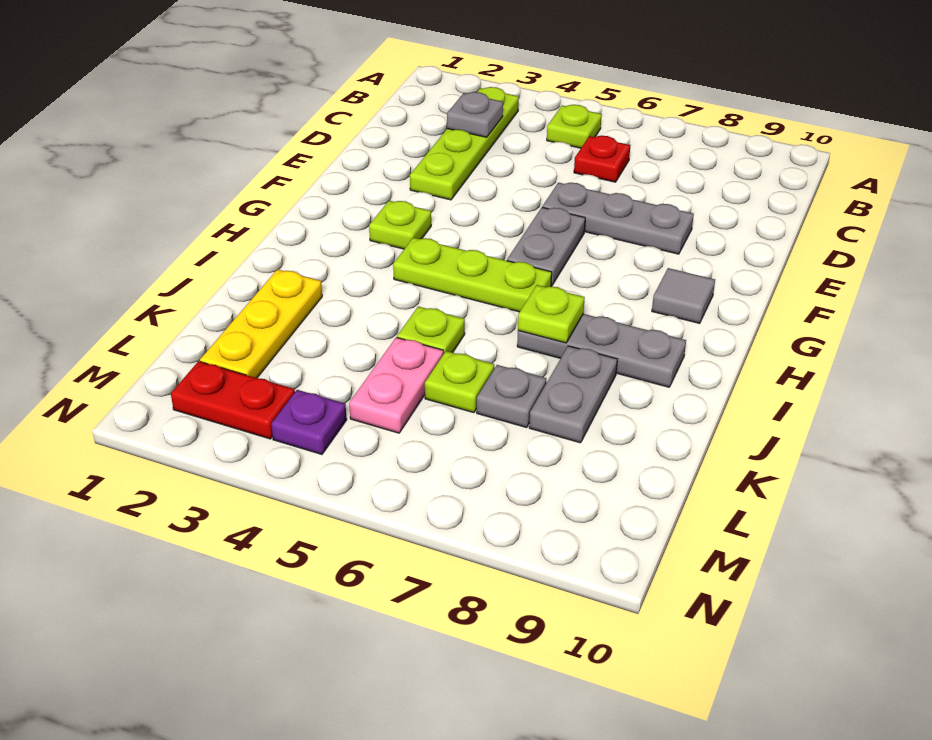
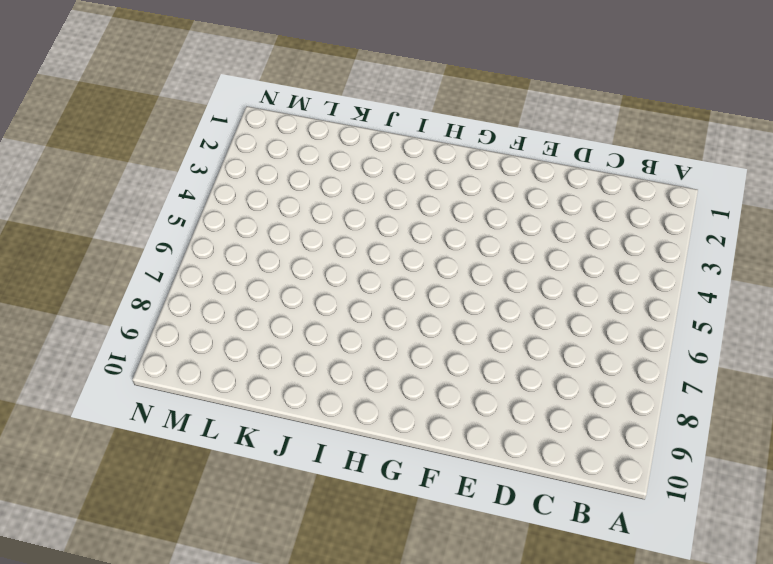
none -> lime 1x4 plate [410,87,519,200]
none -> lime 1x1 plate [547,105,602,148]
none -> red 1x1 plate [574,136,630,182]

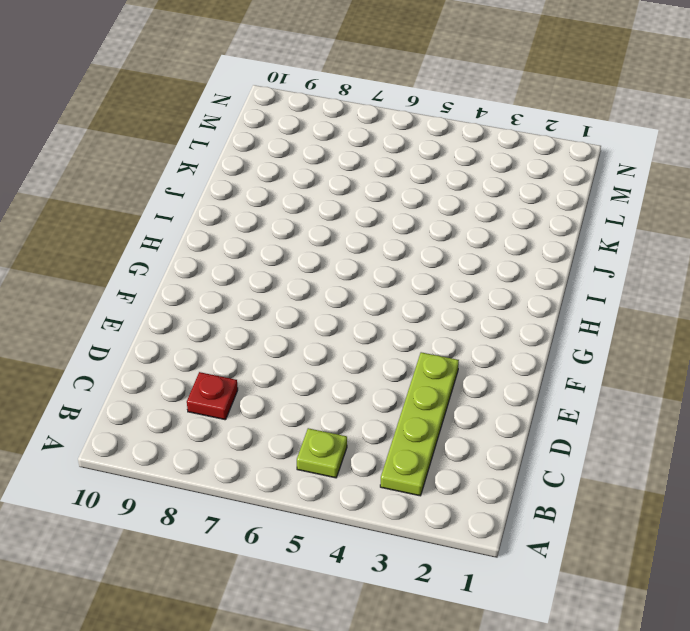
red 1x1 plate [187,372,238,420] -> red 1x1 plate moved to [574,136,630,182]
none -> grey 1x3 plate [542,183,694,254]
none -> grey 1x2 plate [507,207,585,286]
none -> lime 1x1 plate [369,201,431,249]

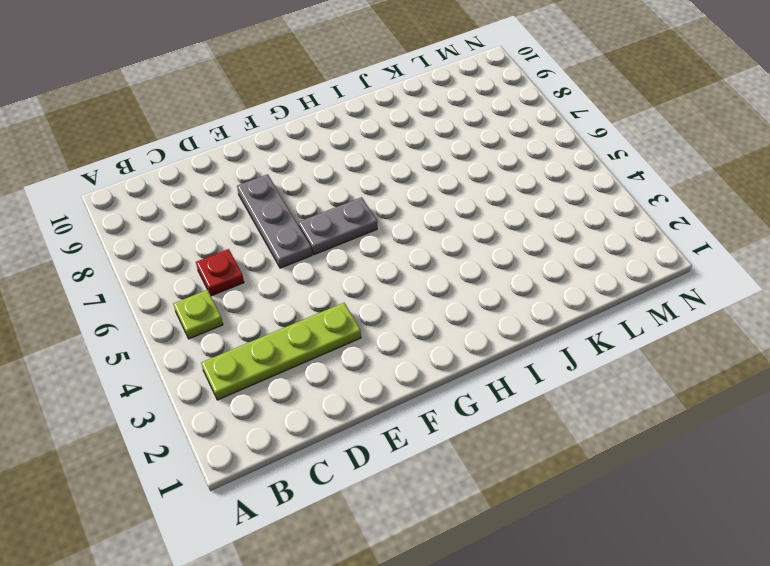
none -> lime 1x1 plate [369,201,431,249]
none -> grey 1x1 tile [652,268,715,323]
none -> lime 1x3 plate [393,238,552,312]

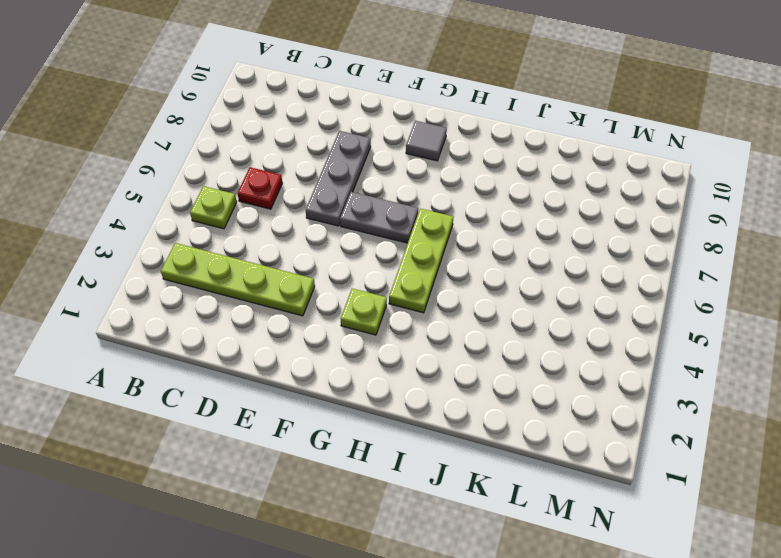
none -> grey 1x3 plate [517,314,686,387]
none -> yellow 1x3 plate [200,269,322,378]
none -> lime 1x1 plate [397,306,465,354]

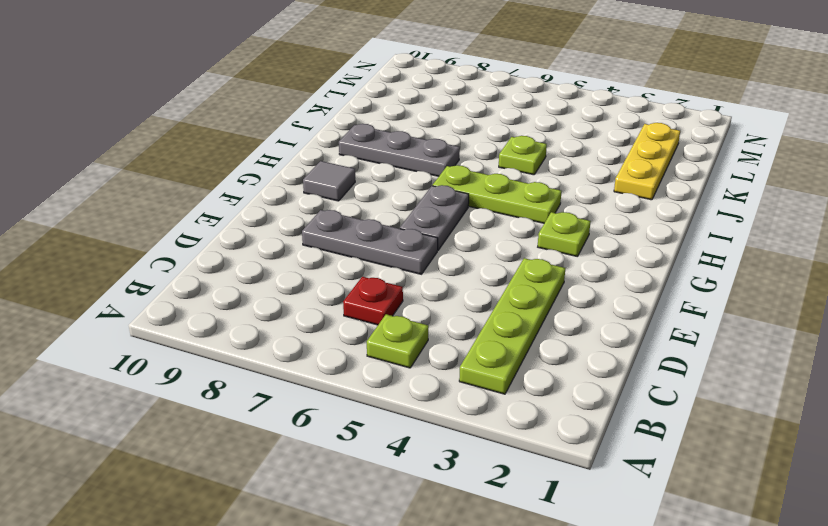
none -> grey 1x2 plate [529,346,617,443]
none -> pink 1x2 plate [349,337,443,433]
none -> lime 1x1 plate [425,351,494,413]

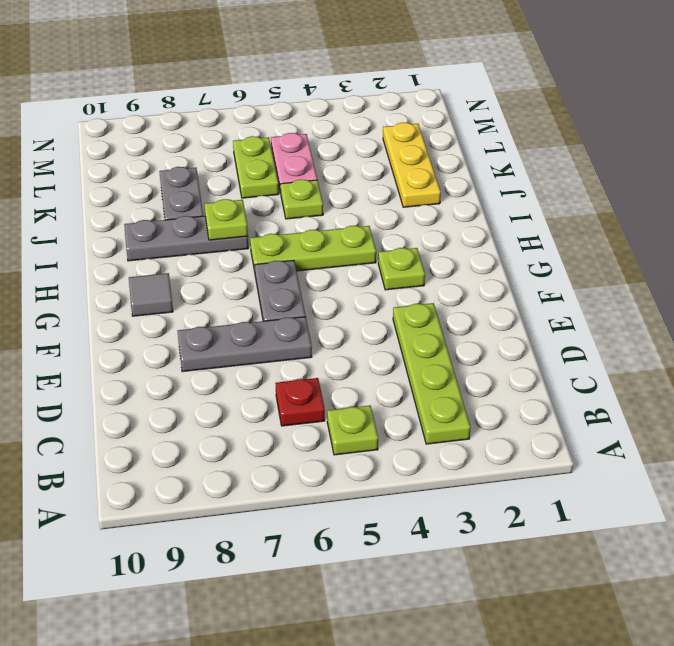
lime 1x2 plate [233,136,279,198] -> lime 1x1 plate [425,351,494,413]
none -> grey 1x1 plate [477,365,546,428]
none -> red 1x2 plate [171,361,295,439]
none -> purple 1x1 plate [271,390,347,454]

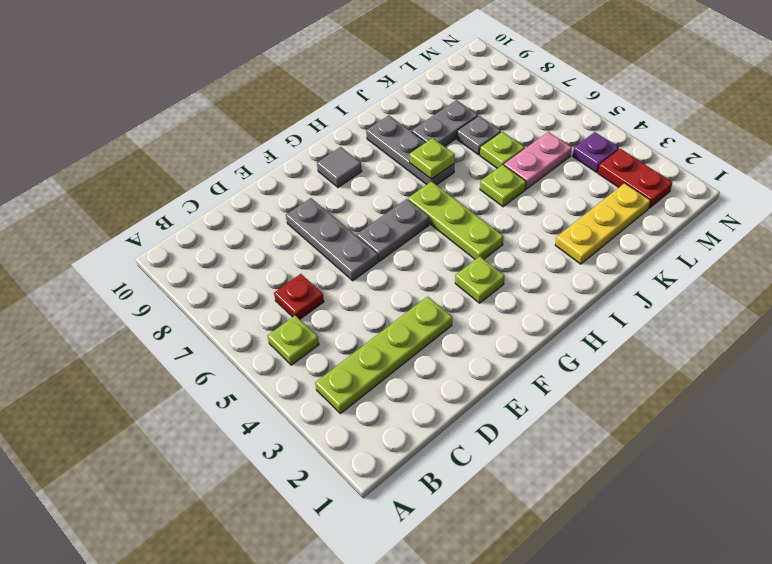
none -> grey 1x1 plate [447,92,503,137]

